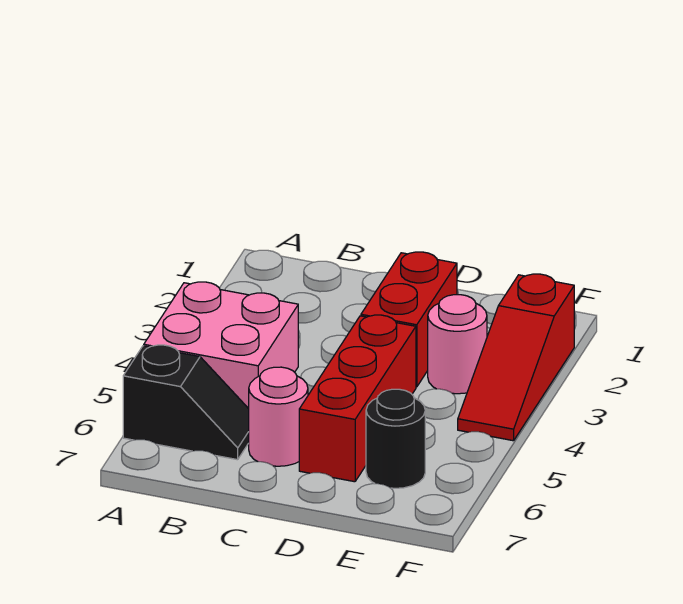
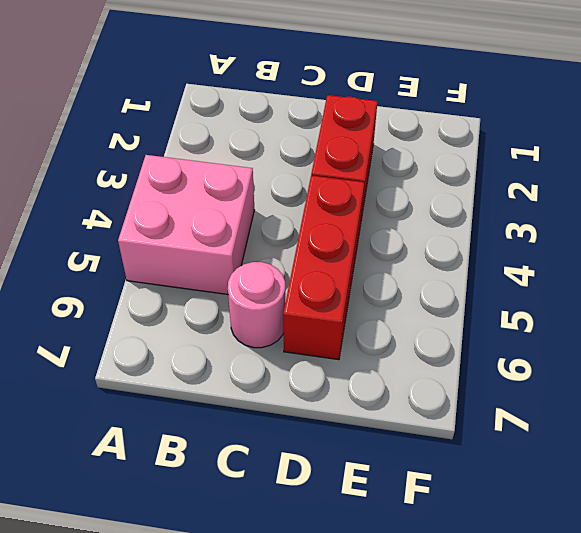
none -> black 1x2 slope [123,345,249,460]
none -> pink 1x1 round brick [428,295,487,394]

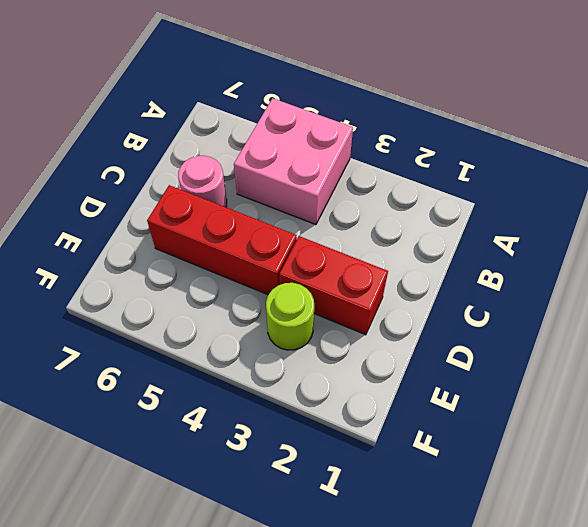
lime 1x1 round brick [266,283,314,350] -> pink 1x1 round brick [428,295,487,394]
none -> black 1x2 slope [123,345,249,460]
none -> black 1x1 round brick [366,389,425,488]

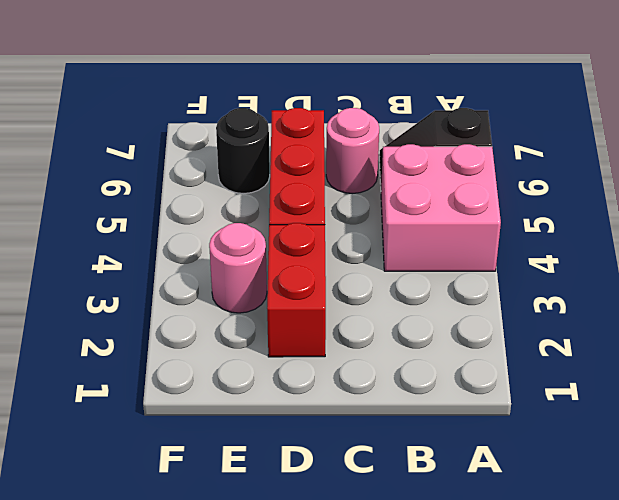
none -> red 1x3 slope [458,274,574,441]

